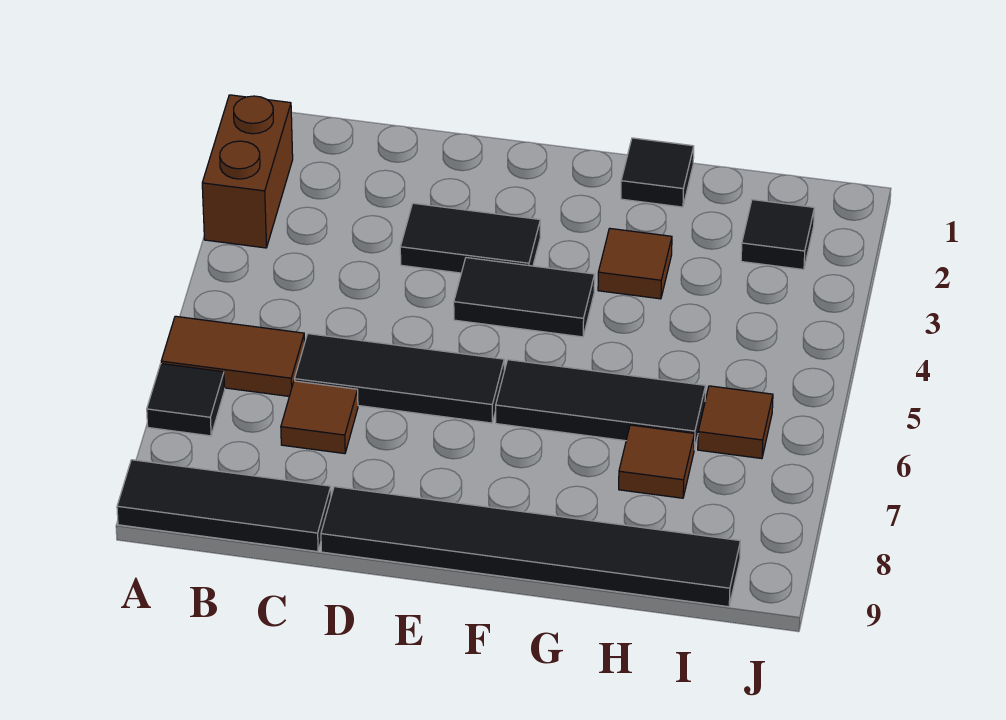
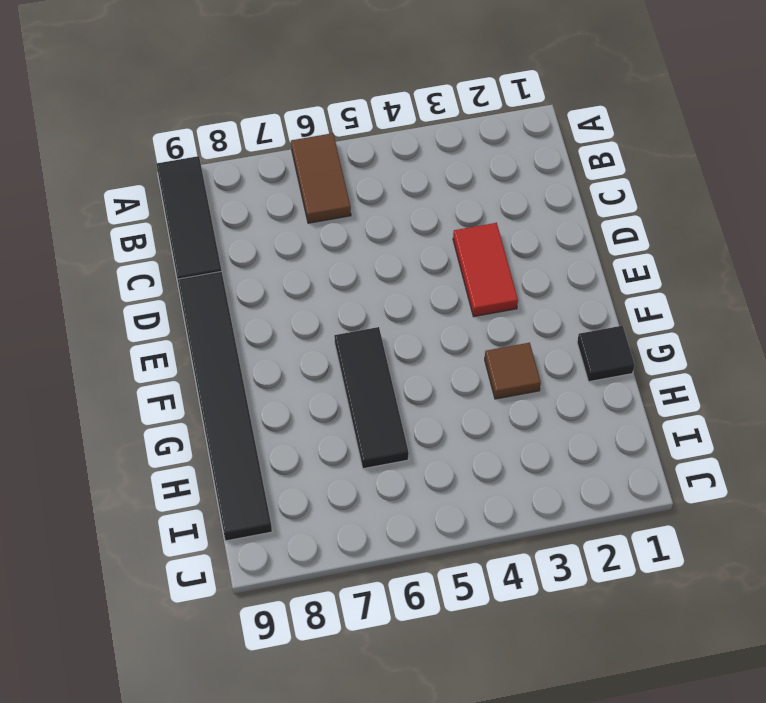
red 1x2 tile [453,223,518,317] -> black 1x2 tile [400,203,540,273]
none -> brown 1x2 brick [202,95,293,248]
none -> black 1x1 tile [147,364,225,436]
none -> black 1x3 tile [295,334,504,423]

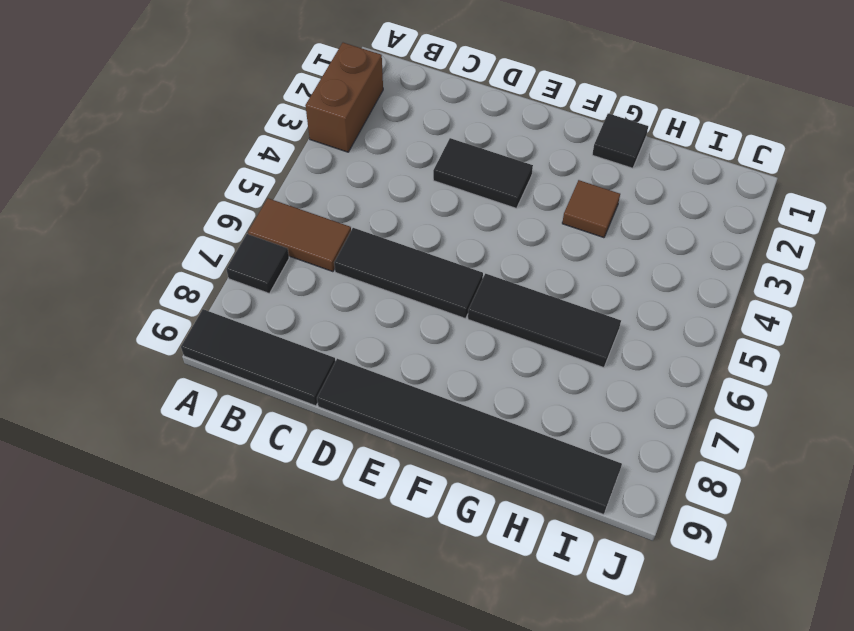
none -> brown 1x1 tile [281,381,358,454]
none -> black 1x2 tile [454,258,595,337]
none -> brown 1x1 tile [619,425,694,498]

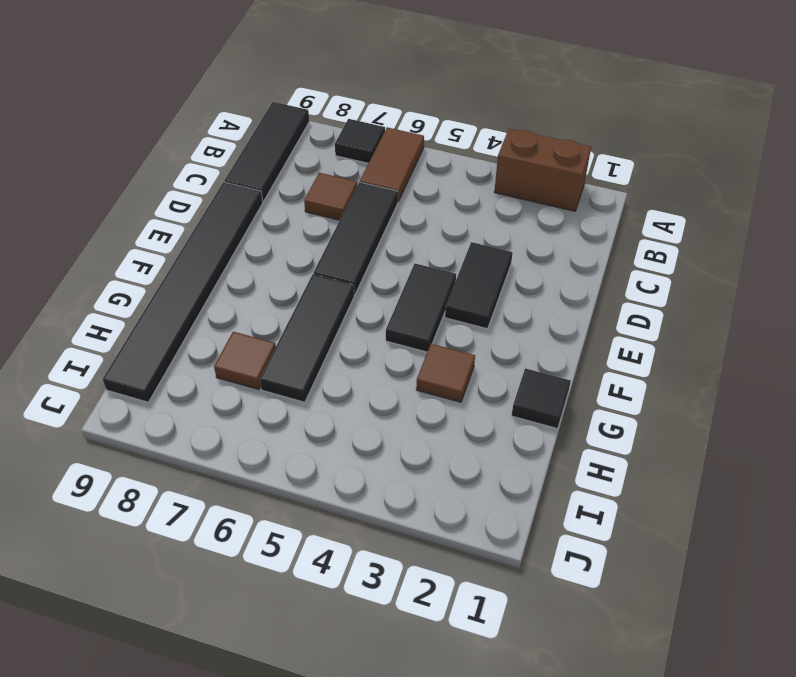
none -> black 1x1 tile [741,200,814,270]
none -> brown 1x1 tile [698,386,773,459]

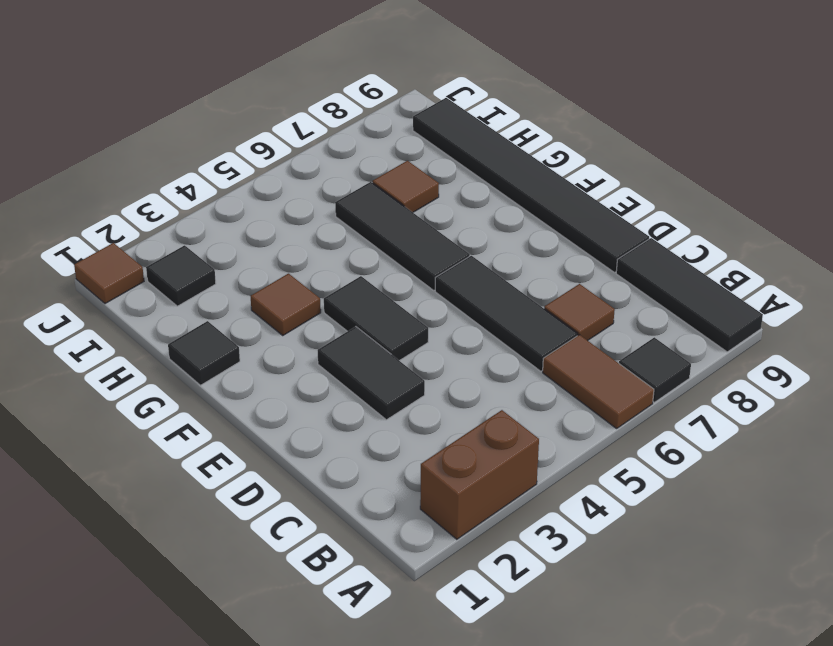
brown 1x1 tile [74,243,144,304] -> brown 1x1 tile moved to [698,386,773,459]

